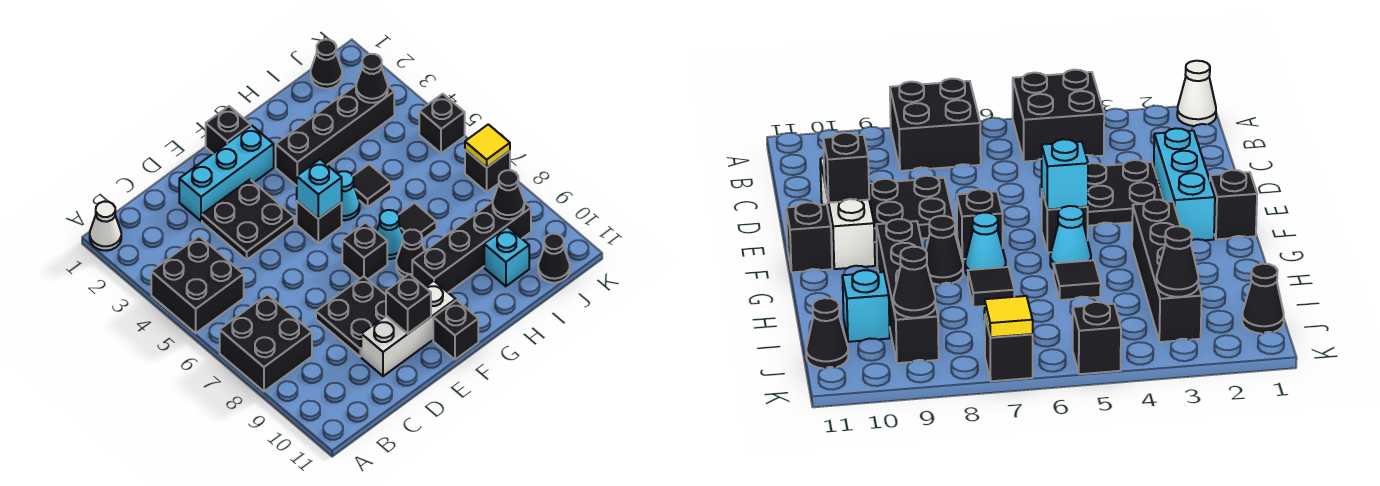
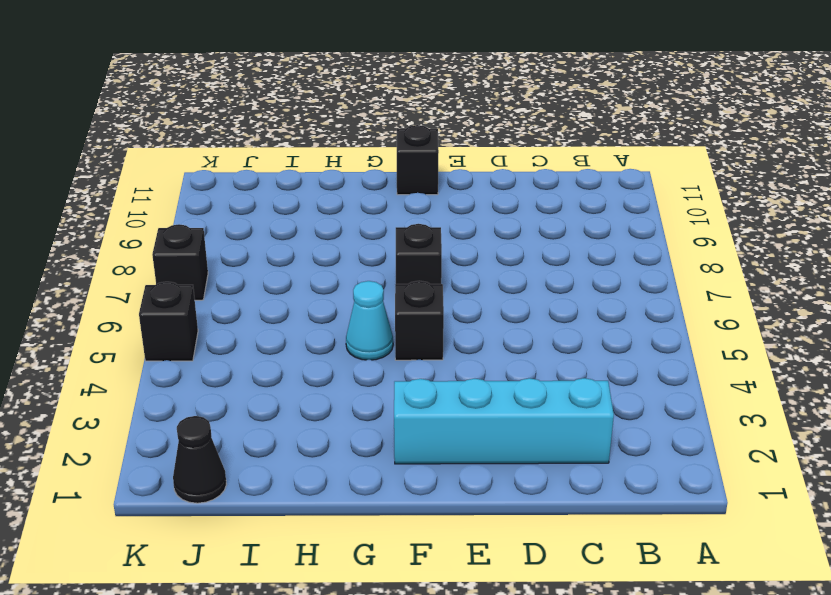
cyan 1x4 brick [394,378,614,464] -> cyan 1x3 brick [179,126,274,221]
none -> white 1x1 cone [90,202,121,251]
none -> black 2x2 brick [151,236,244,333]
none -> black 2x2 brick [220,295,312,391]

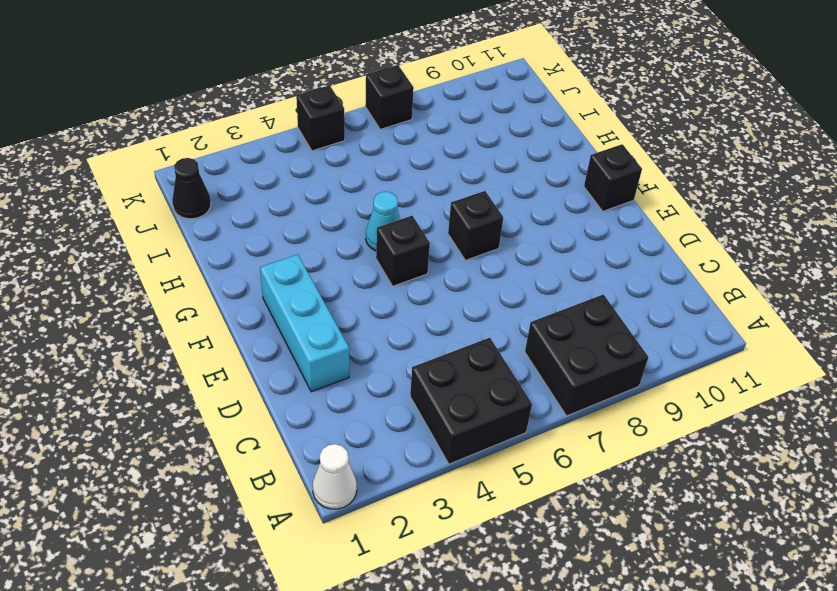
none -> black 2x2 plate [202,180,294,260]
none -> black 2x2 plate [316,276,386,357]
none -> white 1x3 brick [361,281,456,376]

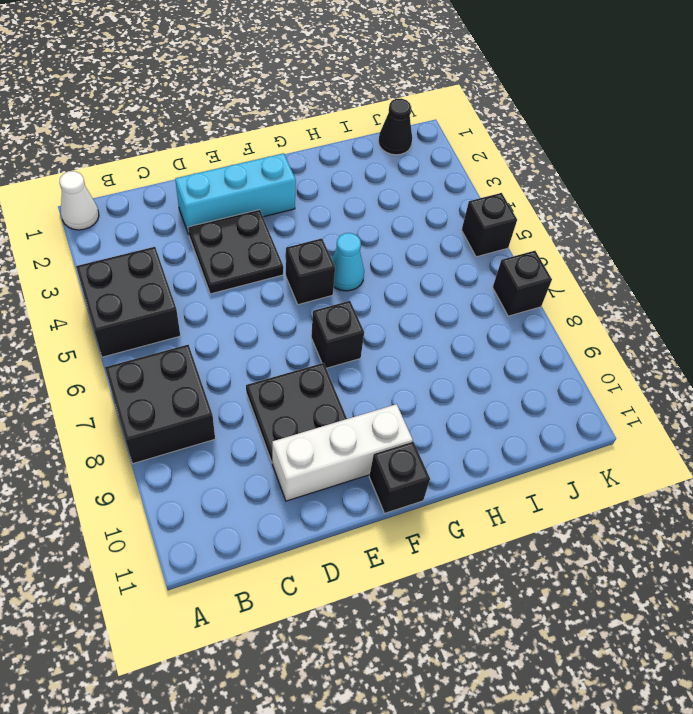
none -> black 1x1 brick [206,106,251,153]
none -> black 1x4 brick [276,85,394,186]
none -> cyan 1x1 cone [377,210,403,259]

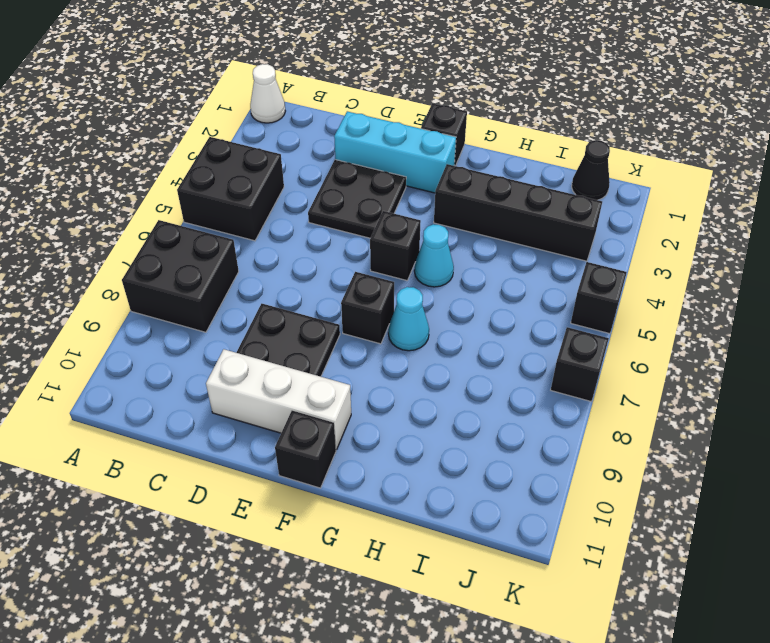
none -> black 1x1 cone [396,229,424,277]
none -> black 1x4 brick [412,202,531,292]
none -> black 1x1 tile [353,164,391,207]

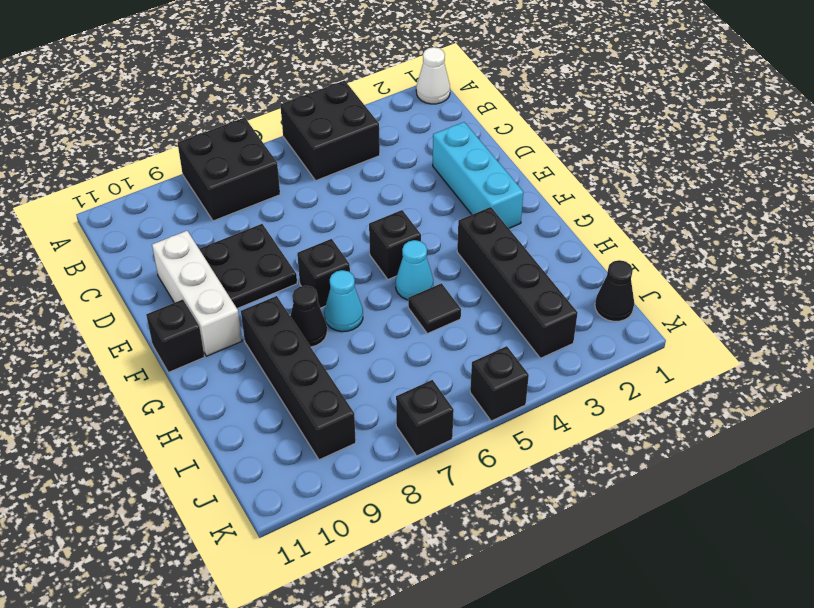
none -> black 2x2 plate [202,180,294,260]
none -> black 1x1 brick [206,106,251,153]
none -> black 1x1 tile [398,203,436,239]

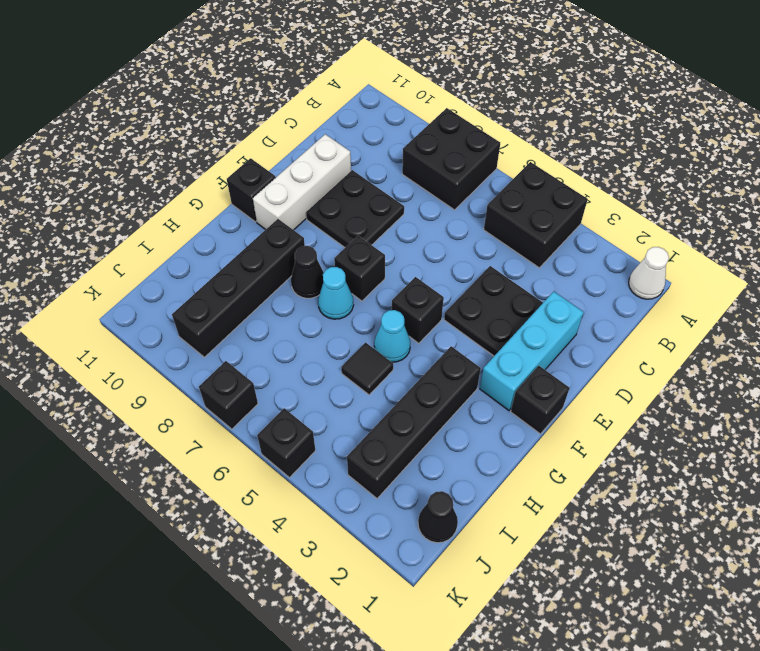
none -> black 1x1 tile [398,203,436,239]
none -> cyan 1x1 brick [484,227,529,286]
none -> black 1x1 cone [538,234,570,283]

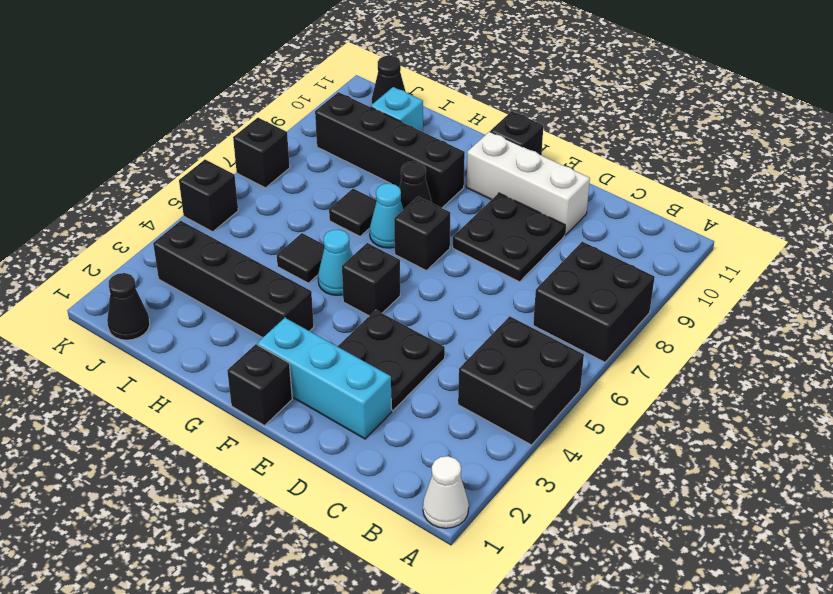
none -> black 1x1 brick [386,274,431,333]
none -> cyan 1x1 brick [297,159,342,219]
none -> black 1x1 cone [356,54,388,103]

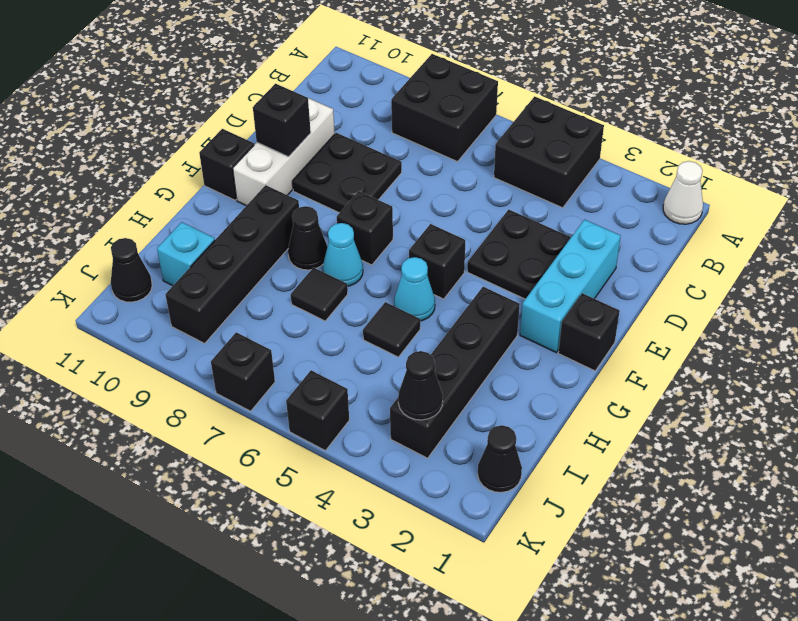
none -> cyan 1x1 brick [297,159,342,219]
none -> black 1x1 cone [493,170,524,219]
none -> yellow 1x1 tile [465,124,510,168]

